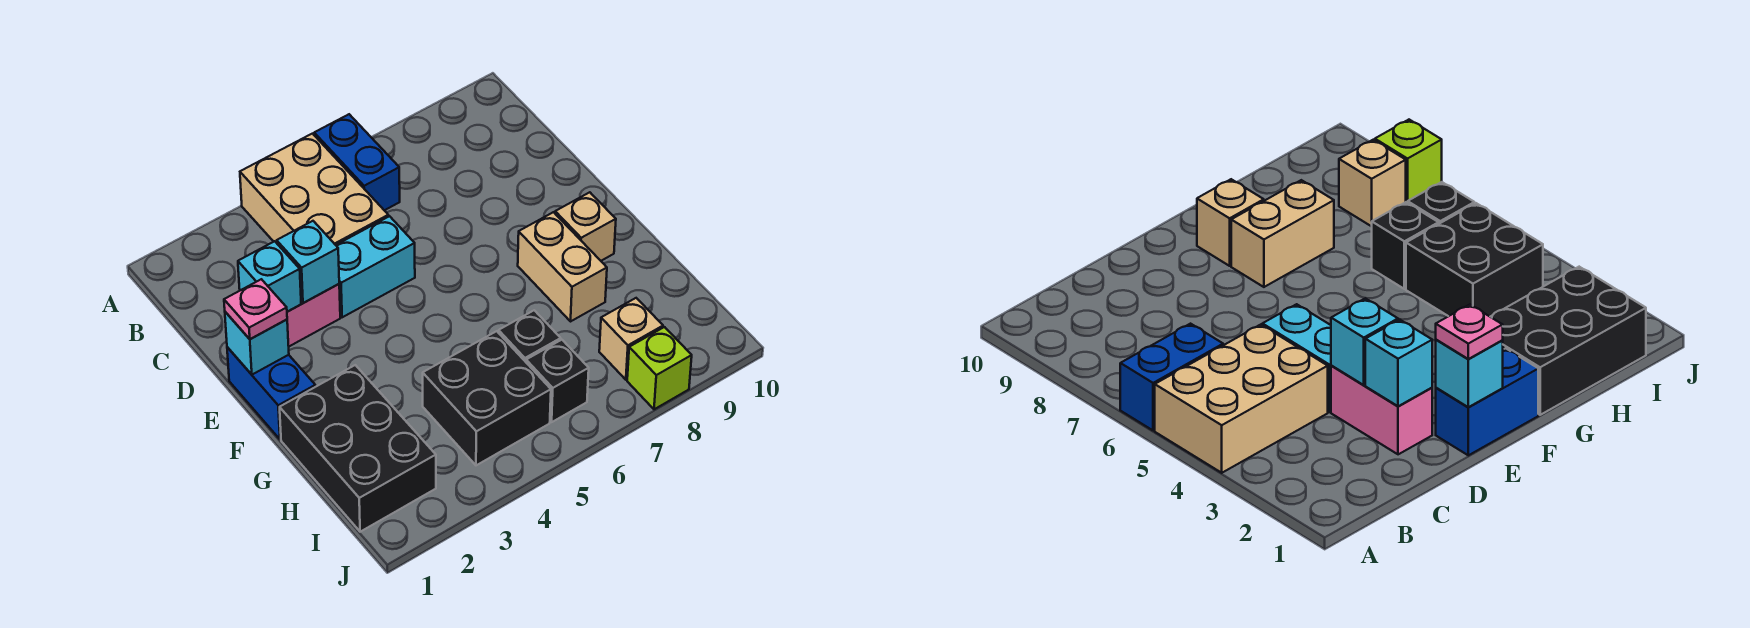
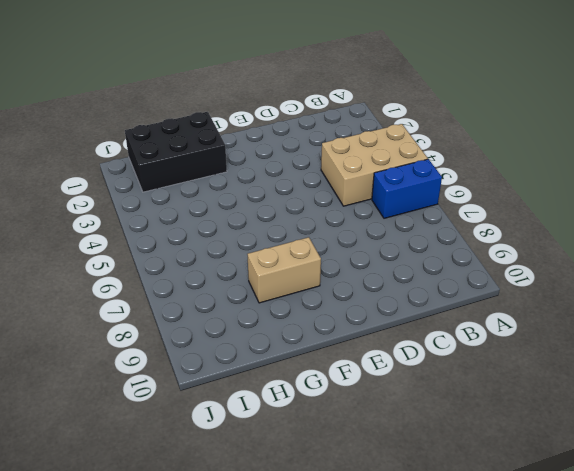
none -> pink 1x2 brick [287,284,340,346]
none -> cyan 1x2 brick [336,216,415,317]
none -> blue 1x2 brick [227,347,315,439]

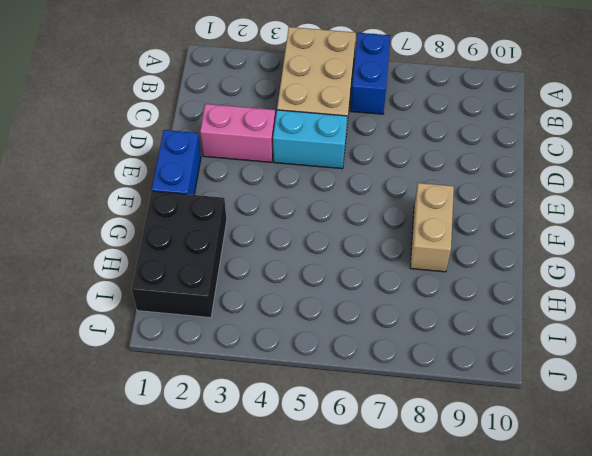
none -> tan 1x1 brick [555,192,616,261]
none -> black 2x2 brick [423,331,551,465]
none -> black 1x1 brick [499,310,561,362]

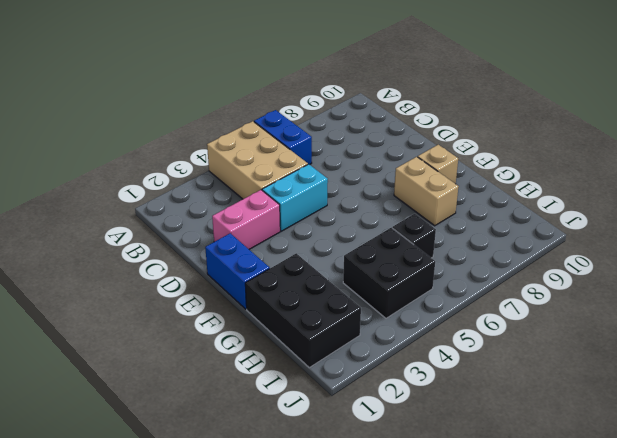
none -> black 1x1 brick [526,340,589,422]
none -> tan 1x1 brick [599,298,663,380]
none -> lime 1x1 brick [627,327,692,409]

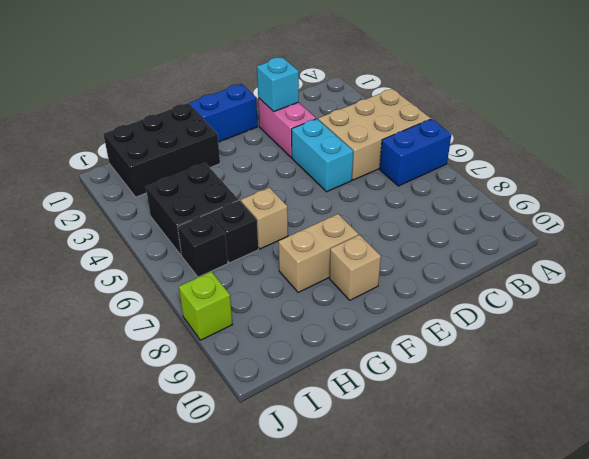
tan 1x1 brick [241,188,288,249] -> tan 1x1 brick moved to [599,298,663,380]
none -> cyan 1x1 brick [277,221,339,303]
none -> cyan 1x1 brick [225,312,289,375]
none -> pink 1x1 plate [224,279,287,339]

